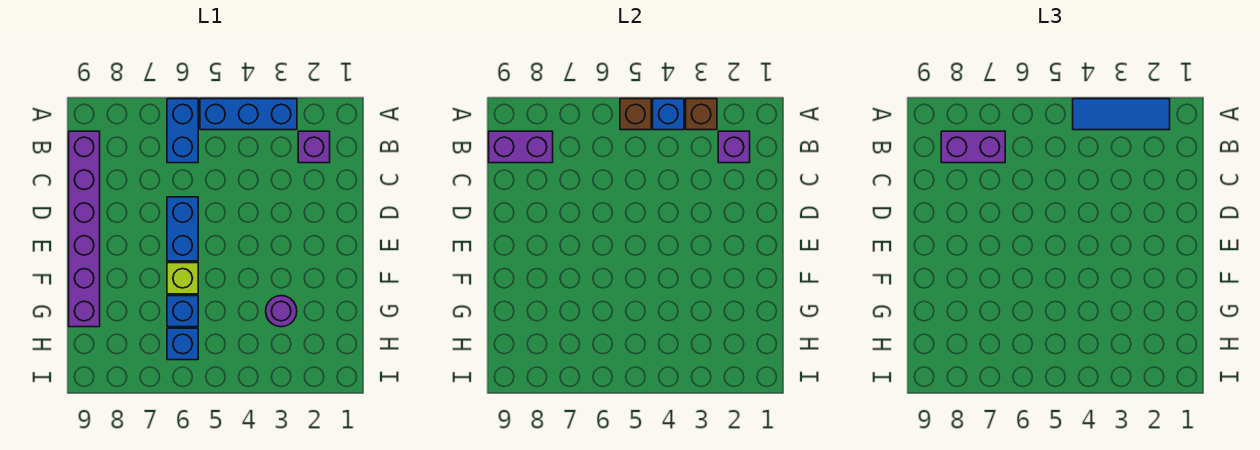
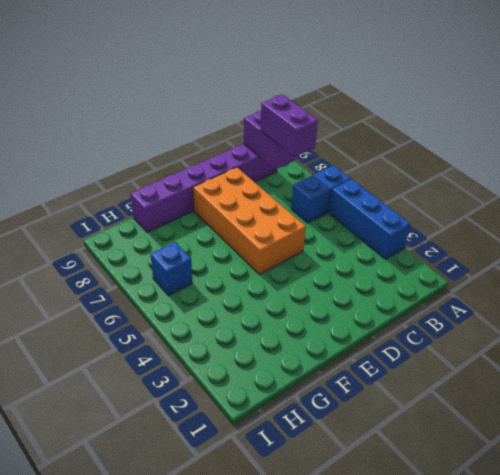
orange 2x4 brick [193,167,306,275] -> blue 1x2 brick [167,197,198,261]
none -> purple 1x1 brick [298,131,330,163]
none -> lime 1x1 brick [167,263,198,294]
none -> purple 1x1 round brick [266,296,297,327]

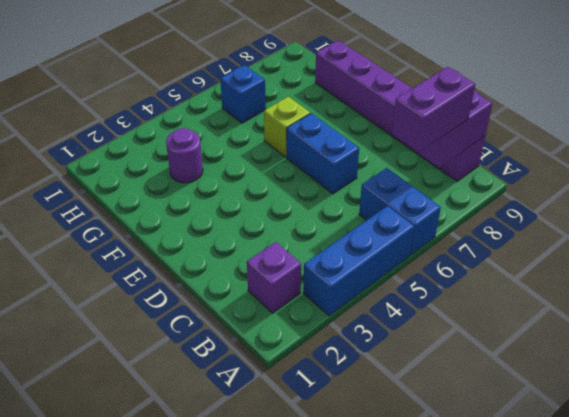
none -> blue 1x1 brick [167,296,198,327]
none -> brown 1x1 brick [686,99,717,130]
none -> blue 1x1 brick [653,99,684,130]

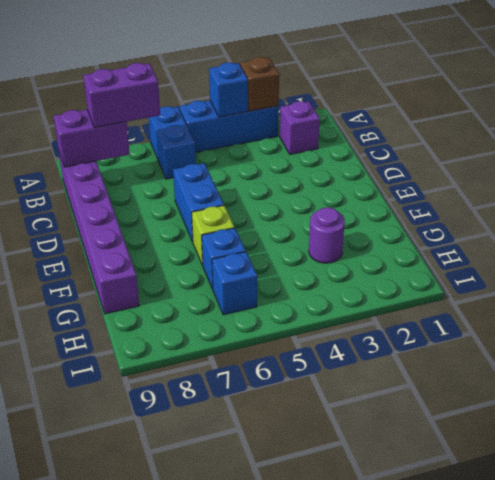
none -> brown 1x1 brick [620,99,651,130]
none -> purple 1x1 brick [718,131,750,163]
none -> blue 1x3 tile [1073,99,1170,130]

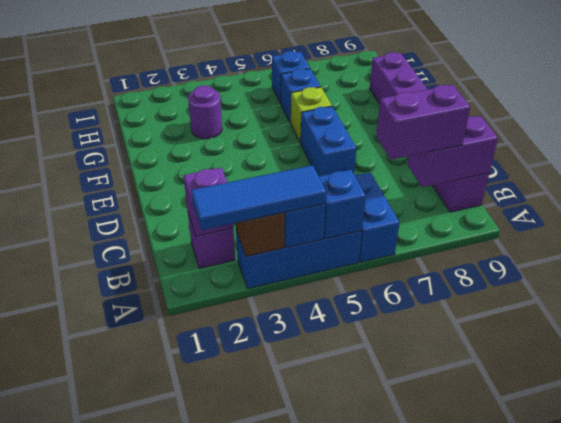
blue 1x1 brick [319,170,366,238] -> brown 1x1 brick [620,99,651,130]

